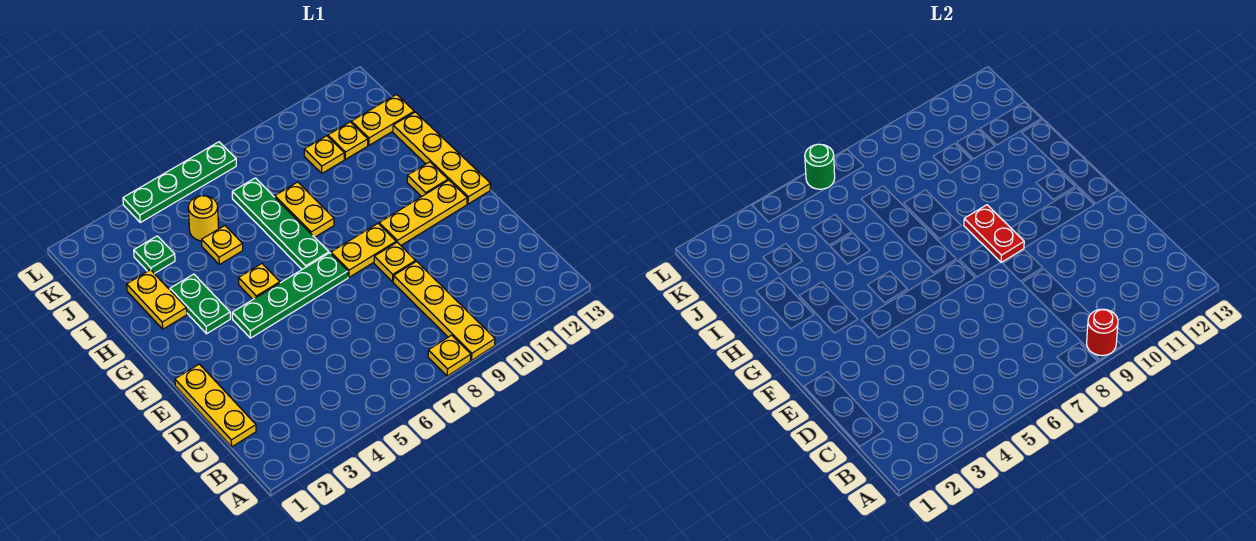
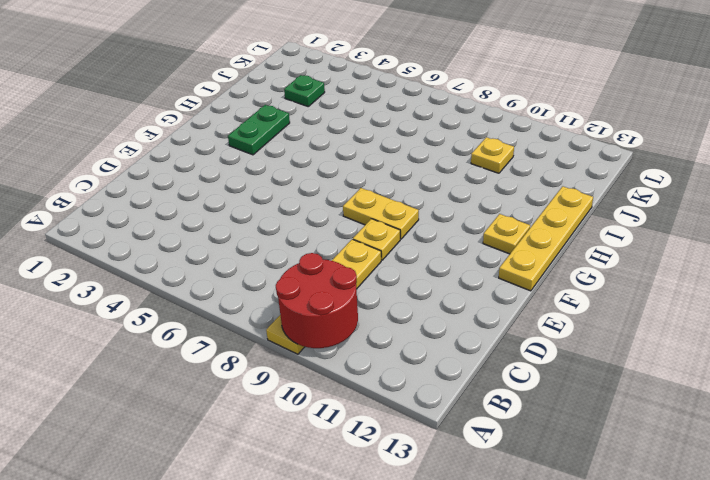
red 2x2 round brick [276,253,358,348] -> red 1x1 round brick [1087,309,1118,356]
none -> yellow 1x1 plate [428,335,471,376]
none -> yellow 1x3 plate [175,364,256,447]
none -> green 1x4 plate [232,253,348,338]

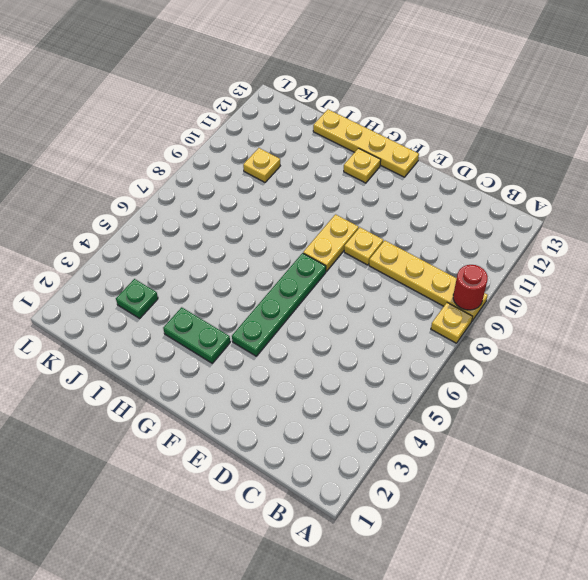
none -> yellow 1x3 plate [175,364,256,447]
none -> yellow 1x3 plate [379,180,467,245]
none -> yellow 1x1 plate [239,264,280,299]

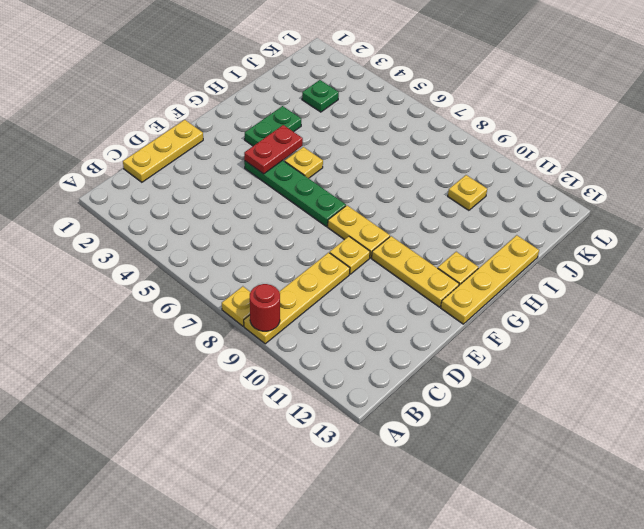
red 1x2 plate [244,125,303,174] -> red 1x2 plate moved to [964,205,1024,262]
none -> green 1x4 plate [232,178,329,269]
none -> yellow 1x2 plate [127,270,187,329]
none -> yellow 1x2 plate [275,182,334,237]

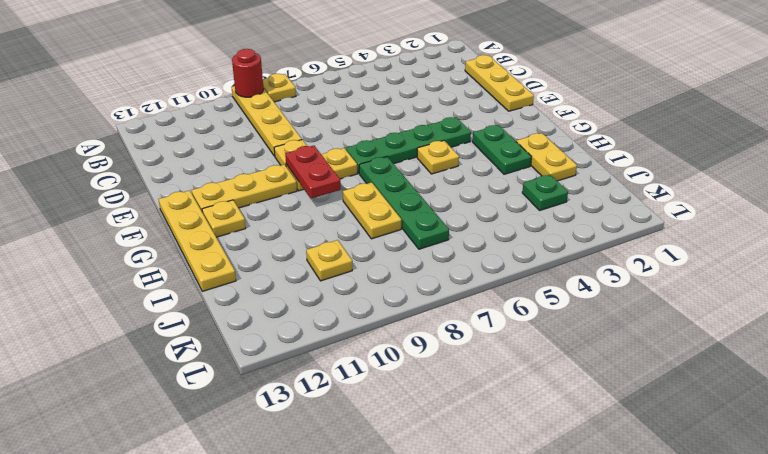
none -> yellow 1x1 plate [202,226,243,265]
none -> yellow 1x1 round brick [188,196,219,241]
none -> yellow 1x1 plate [328,122,368,159]

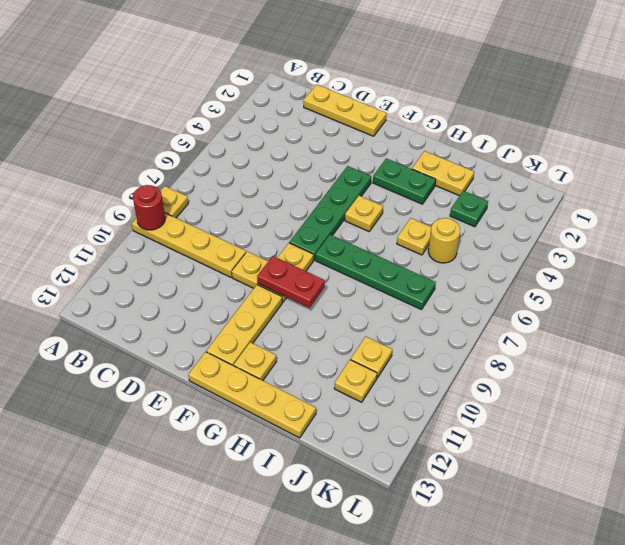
none -> yellow 1x2 plate [275,182,334,237]
none -> yellow 1x2 plate [351,95,414,145]
none -> green 1x4 plate [123,142,236,222]

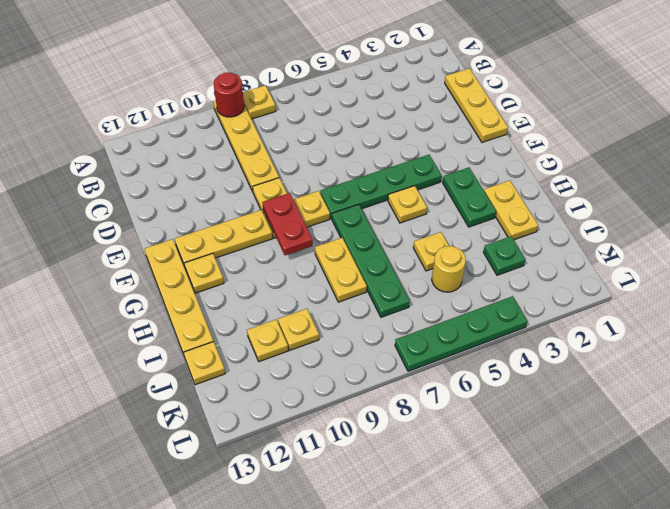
yellow 1x1 plate [183,342,225,385] -> yellow 1x2 plate [351,95,414,145]
none -> green 1x1 round brick [805,144,835,189]

